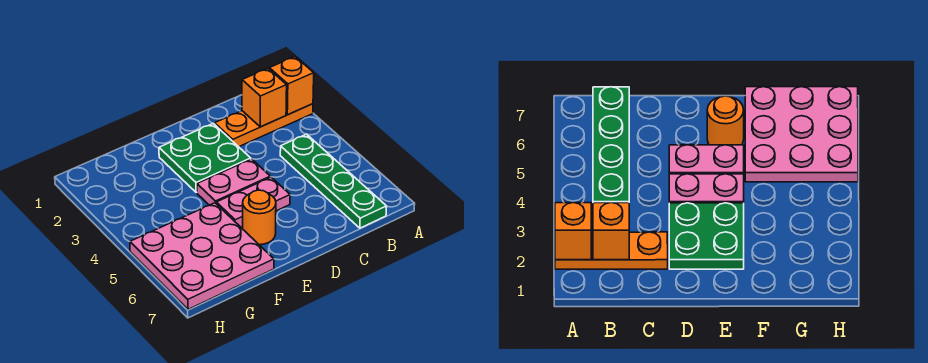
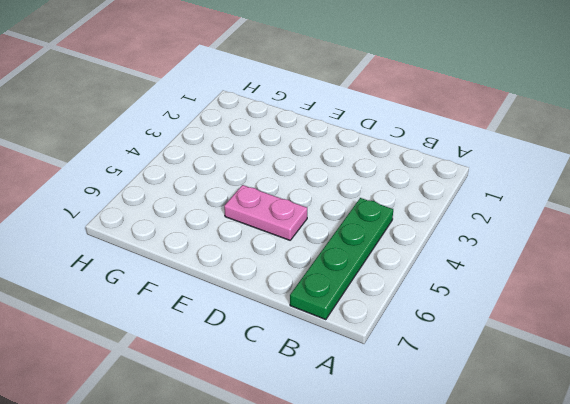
none -> orange 1x3 plate [215,104,313,147]
none -> green 2x2 plate [159,124,251,193]

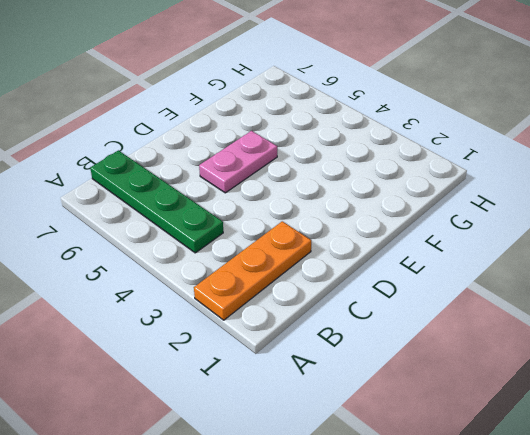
none -> green 2x2 plate [159,124,251,193]
none -> pink 1x2 plate [197,159,270,205]

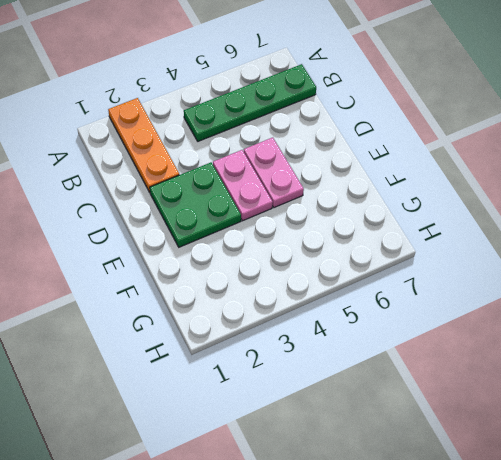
none -> orange 1x1 round brick [243,190,276,245]
none -> pink 3x3 plate [130,203,274,309]

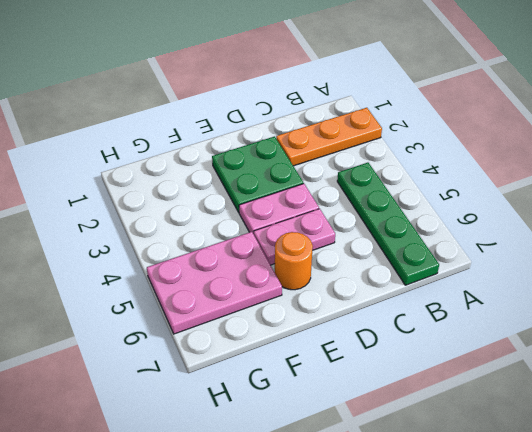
pink 2x3 plate [147,232,282,334] -> pink 3x3 plate [130,203,274,309]
none -> orange 1x1 brick [269,57,314,115]
none -> orange 1x1 brick [242,69,287,127]

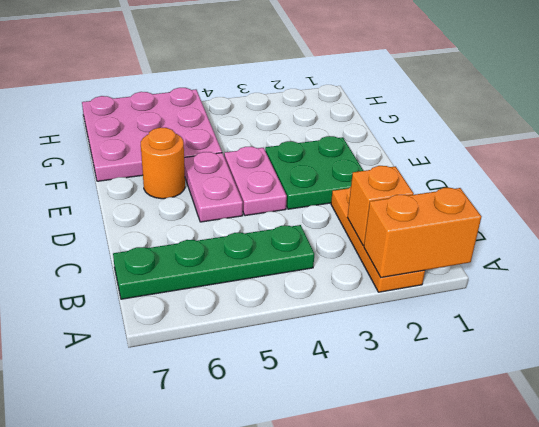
orange 1x2 brick [364,188,481,277] -> orange 1x1 brick [269,57,314,115]

